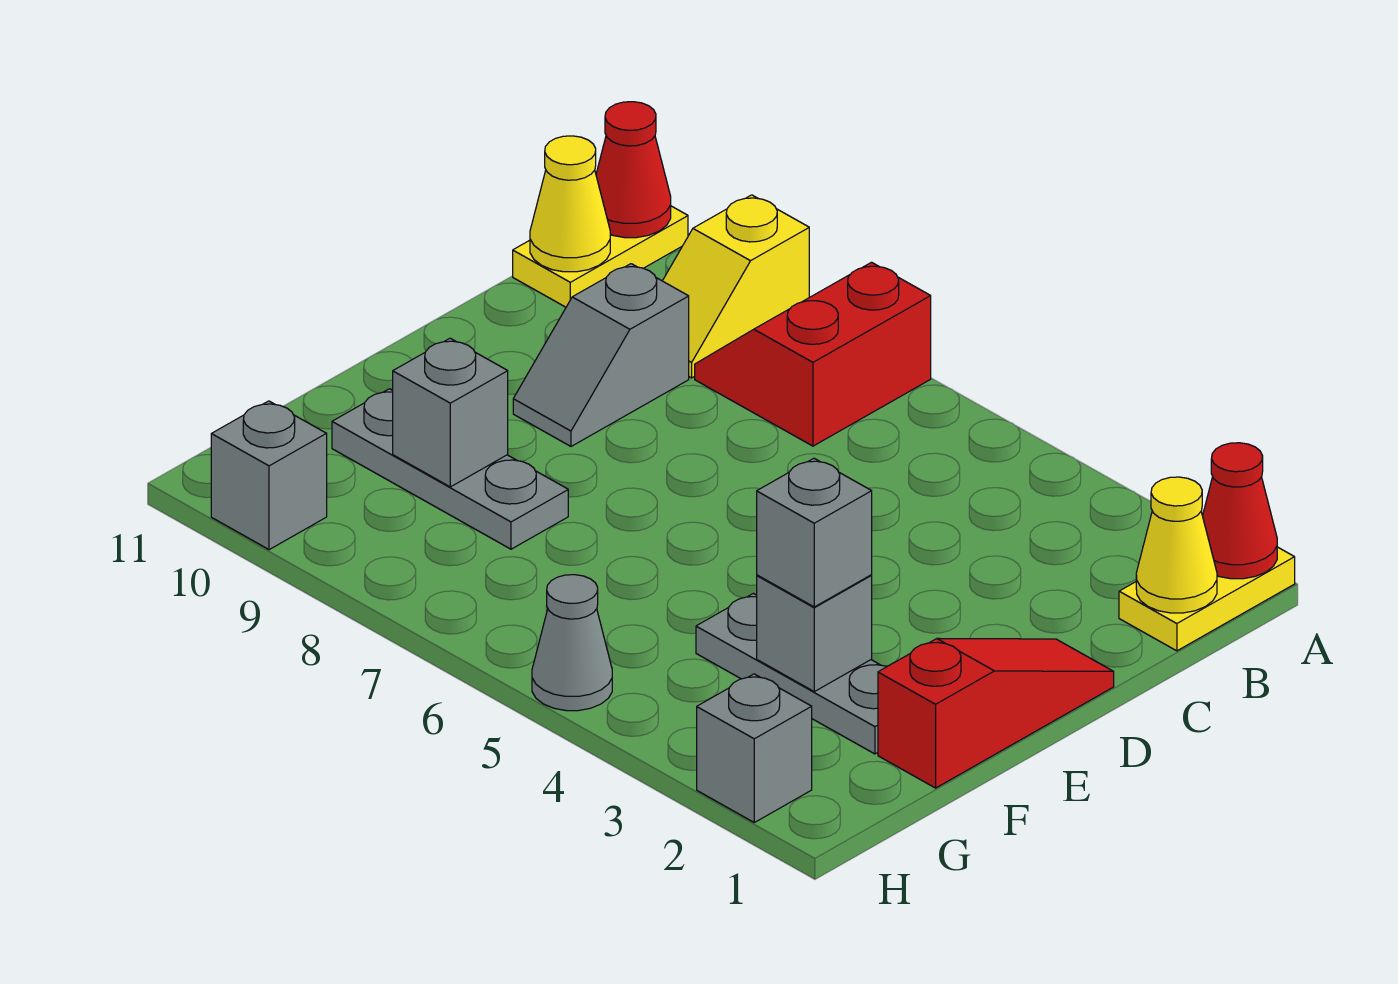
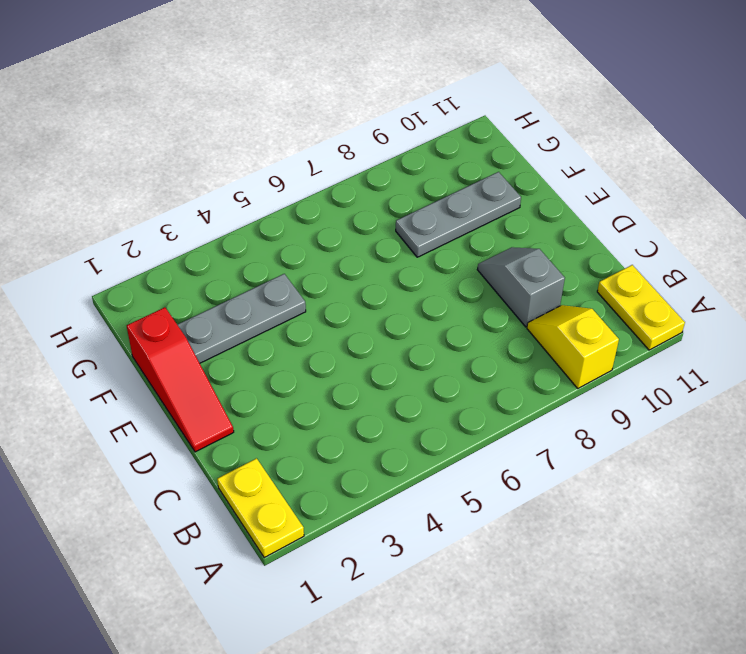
none -> red 2x2 slope [695,262,931,446]
none -> grey 1x1 brick [697,674,812,822]
none -> grey 1x1 cone [532,575,612,711]

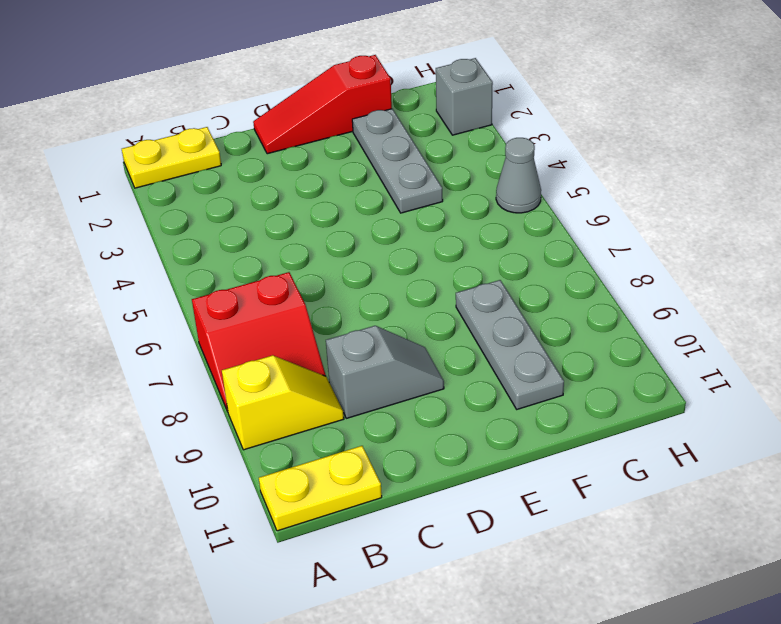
none -> grey 1x1 brick [211,401,327,550]
none -> red 1x1 cone [1203,443,1277,579]
none -> red 1x1 cone [596,102,671,238]

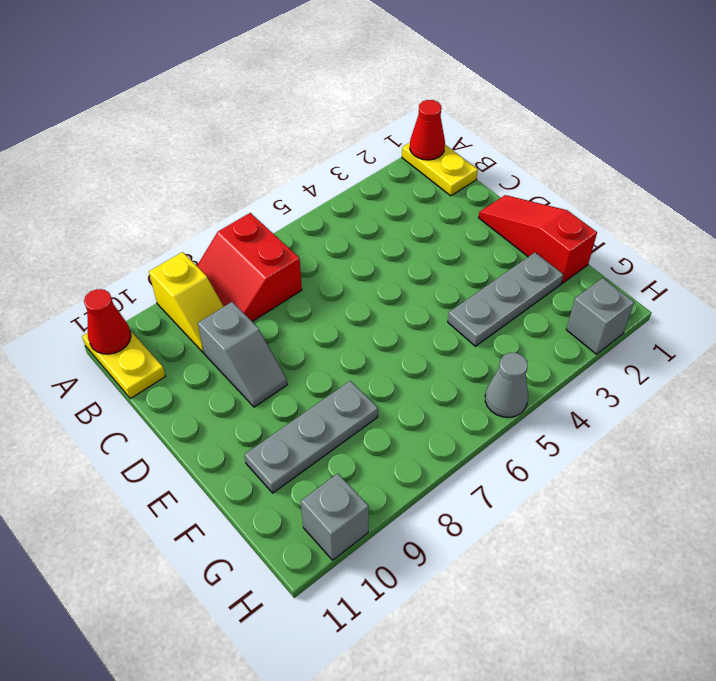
none -> yellow 1x1 cone [1136,477,1217,613]
none -> yellow 1x1 cone [530,136,610,272]
none -> grey 1x1 brick [757,575,872,691]

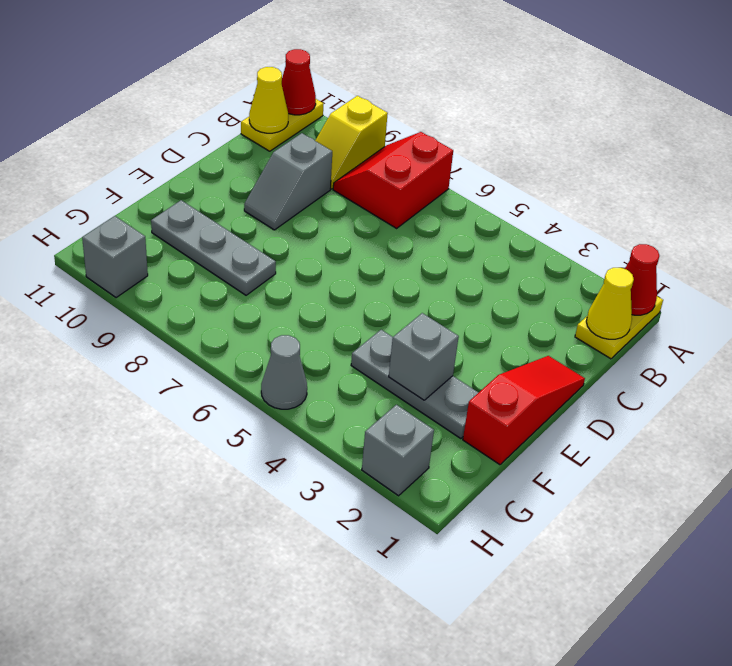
none -> grey 1x1 brick [393,338,508,487]
none -> grey 1x1 brick [757,458,872,607]

